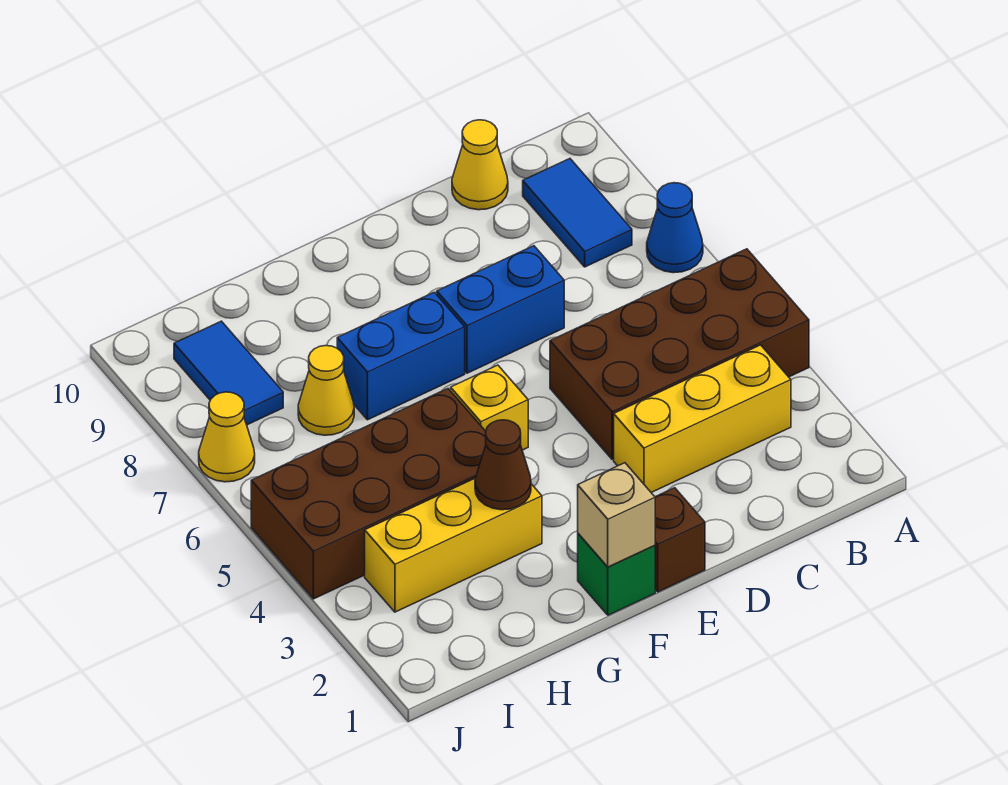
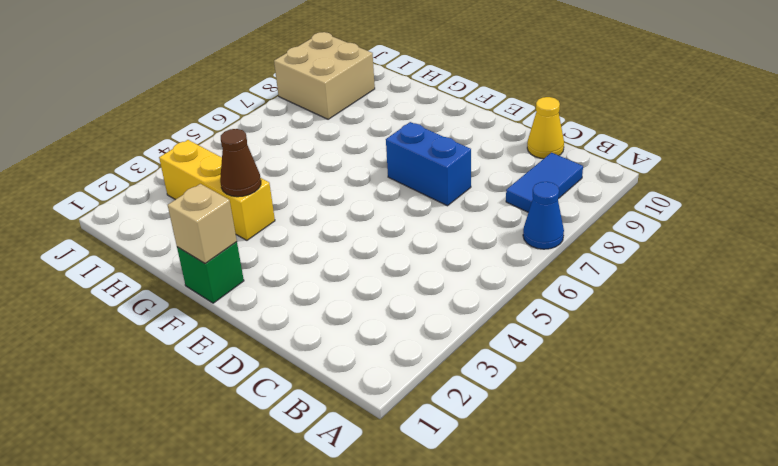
tan 2x2 brick [274,32,375,119] -> blue 1x2 tile [174,321,283,425]
none -> brown 2x4 brick [550,249,809,459]
none -> yellow 1x3 brick [614,345,791,493]
none -> brown 1x1 brick [655,488,705,592]

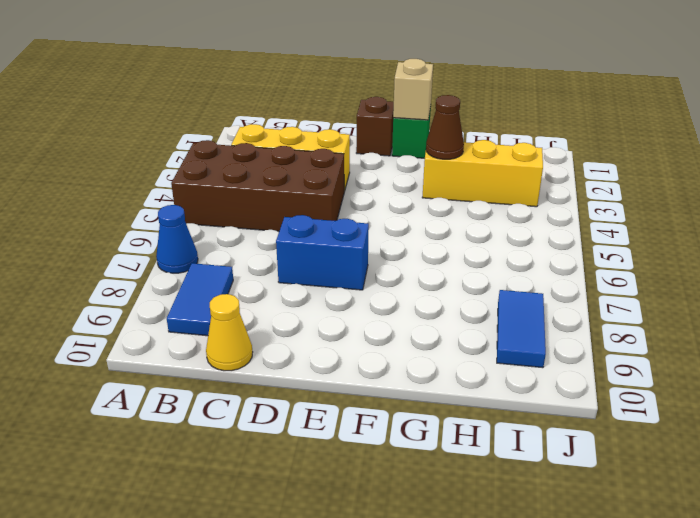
none -> yellow 1x1 brick [451,365,528,450]
none -> blue 1x2 brick [337,292,465,420]
none -> brown 2x4 brick [251,389,486,599]

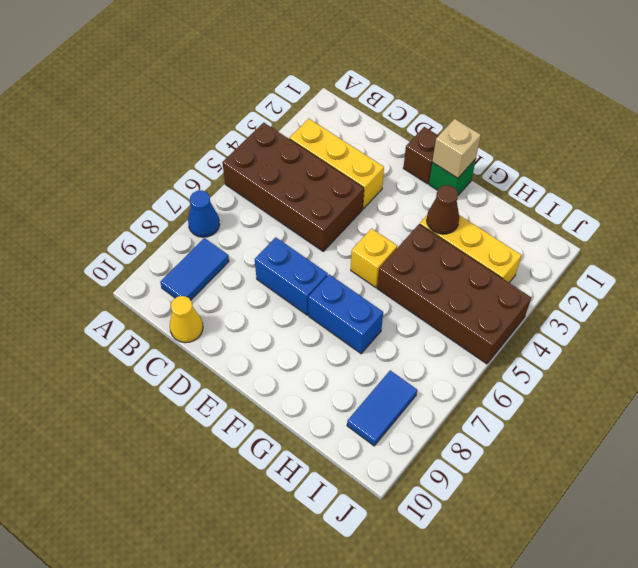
none -> yellow 1x1 cone [298,346,354,435]
none -> yellow 1x1 cone [199,392,255,482]

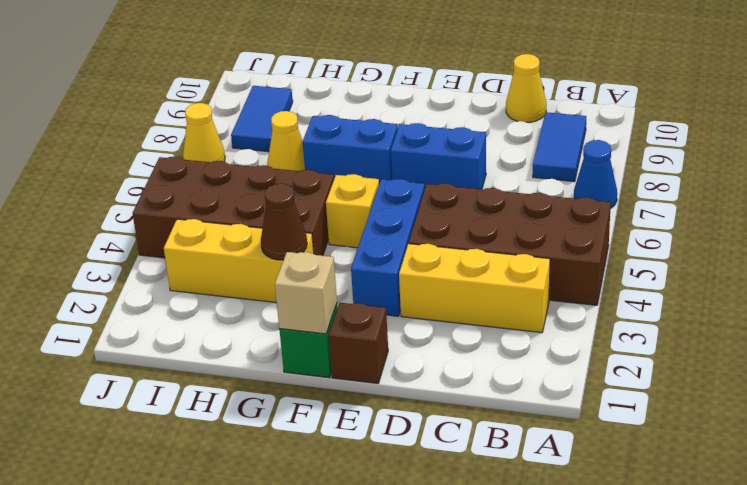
blue 1x3 brick [351,179,425,316] -> none

